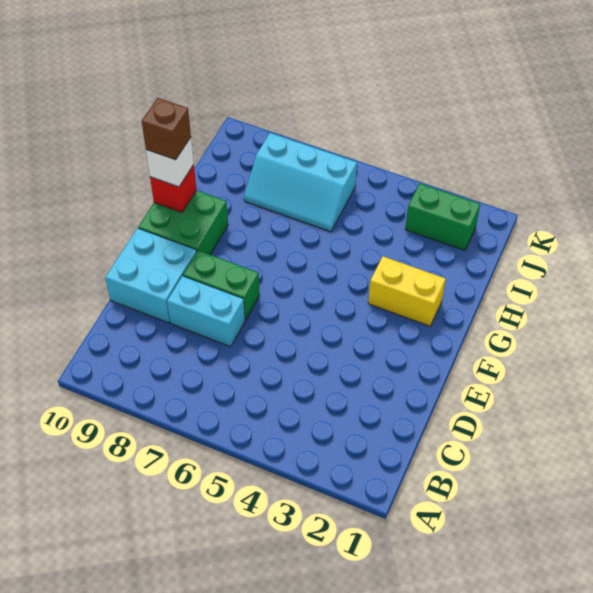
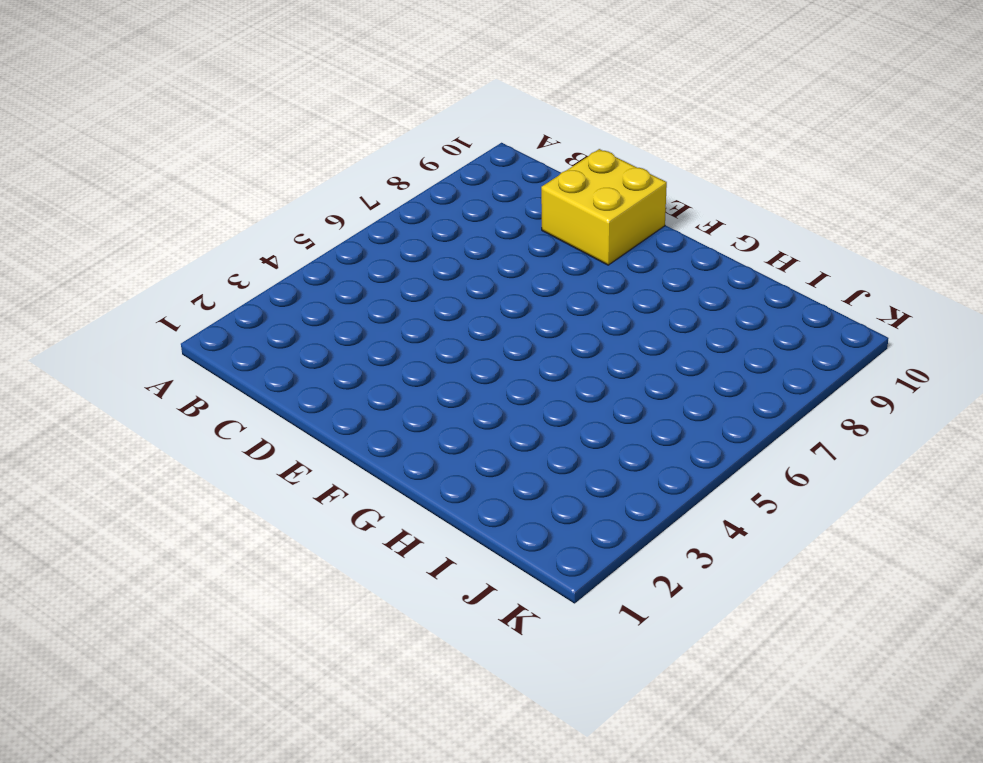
yellow 2x2 brick [541,149,667,265] -> cyan 2x2 brick [105,228,197,323]
none -> cyan 1x2 brick [167,276,245,347]
none -> green 1x2 brick [183,250,260,320]

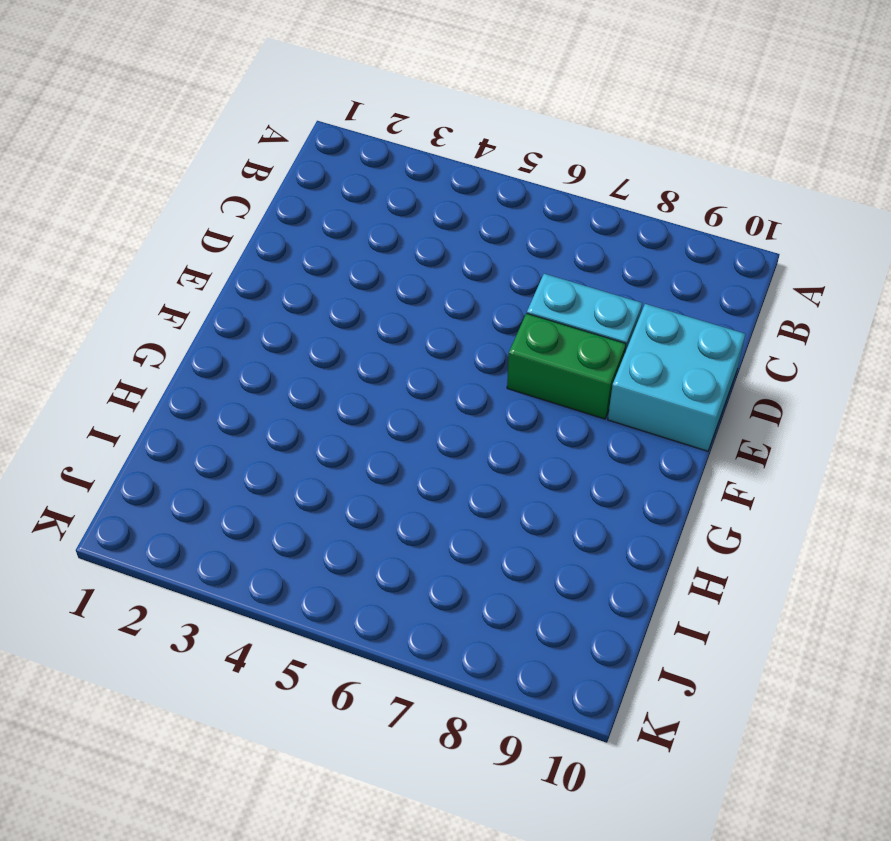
none -> green 2x2 brick [138,190,228,254]
none -> yellow 1x2 brick [368,256,446,326]

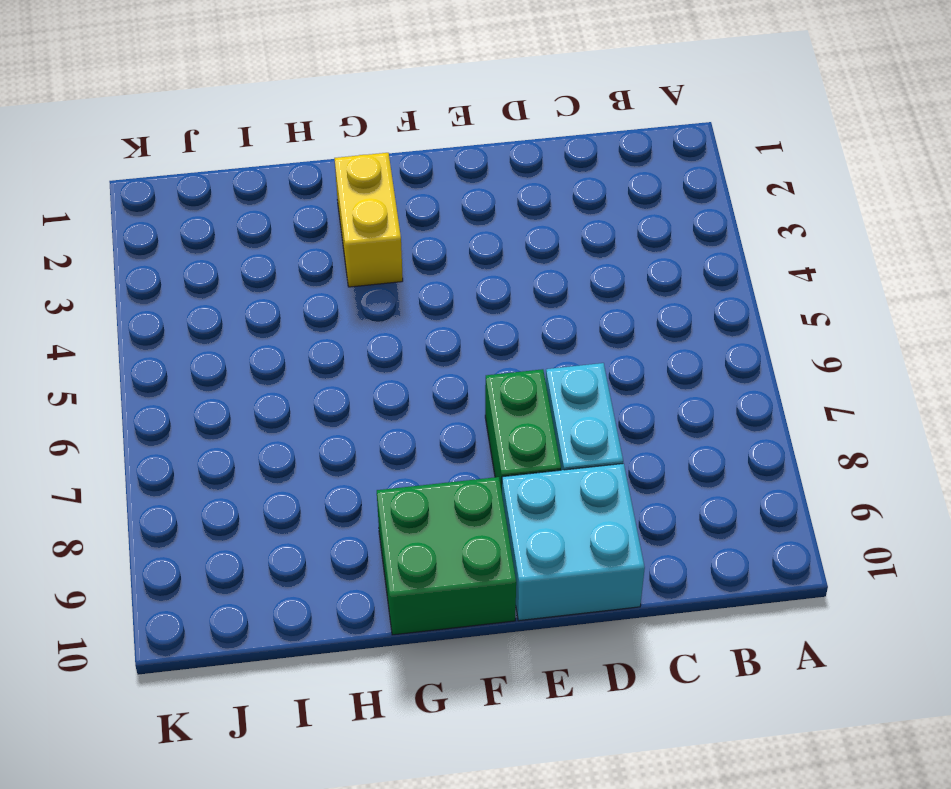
none -> cyan 2x3 slope [244,133,357,232]
none -> green 1x2 brick [405,184,480,250]

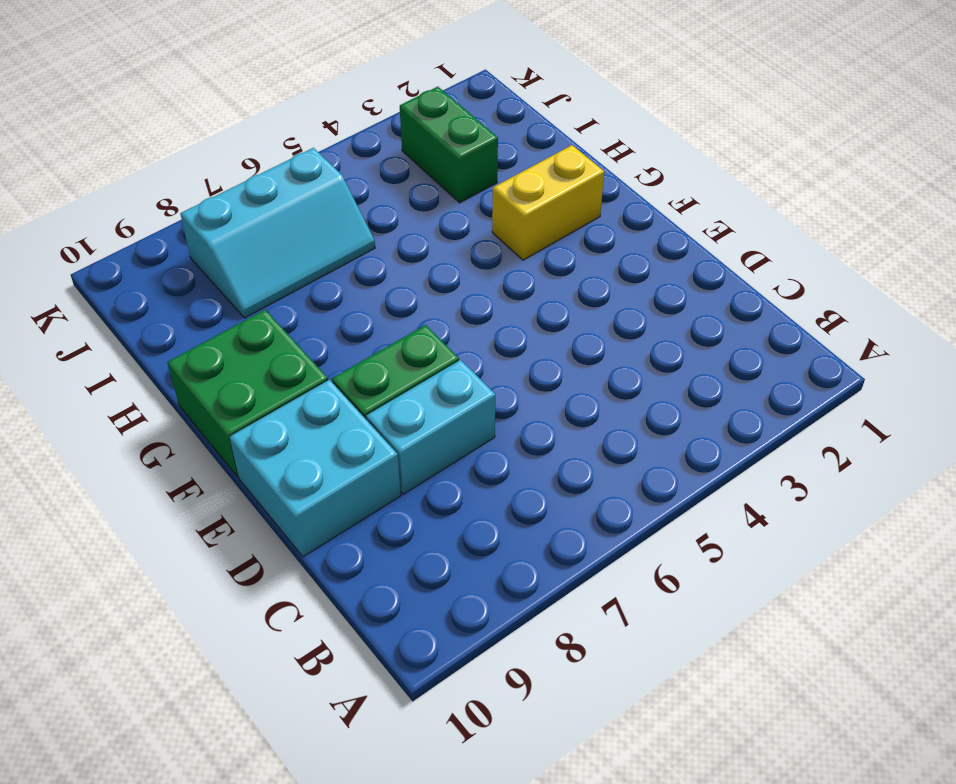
green 1x2 brick [400,87,498,203] -> green 1x2 brick turned to [405,184,480,250]
none -> red 1x1 brick [150,165,197,212]
none -> white 1x1 brick [146,138,194,187]

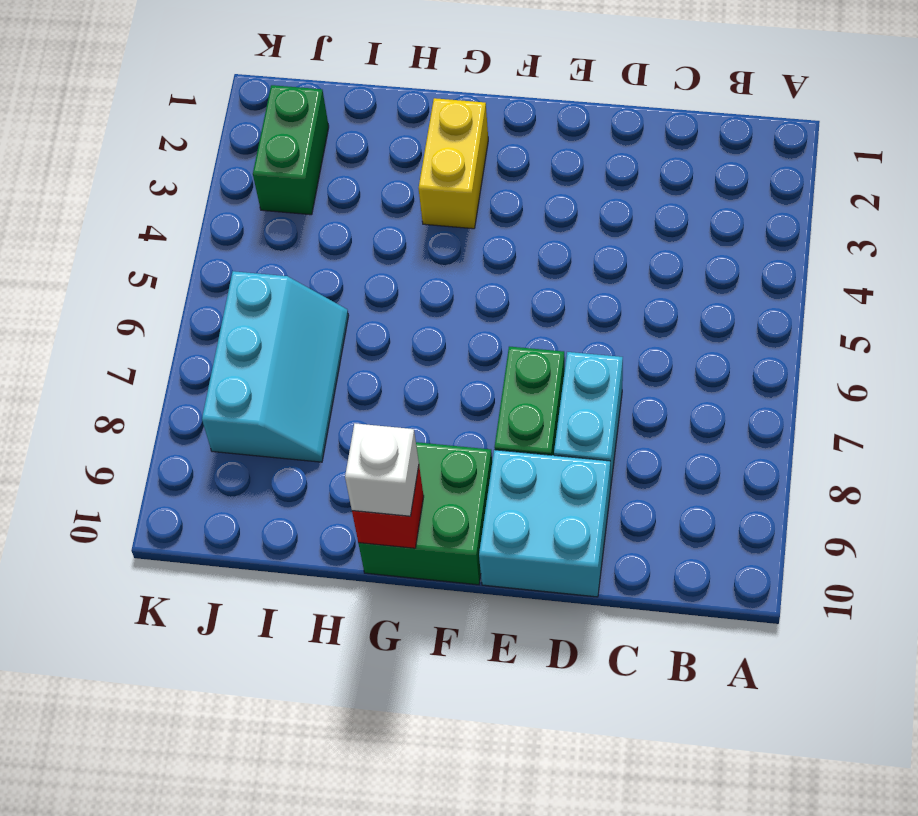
none -> brown 1x1 brick [142,98,191,160]

